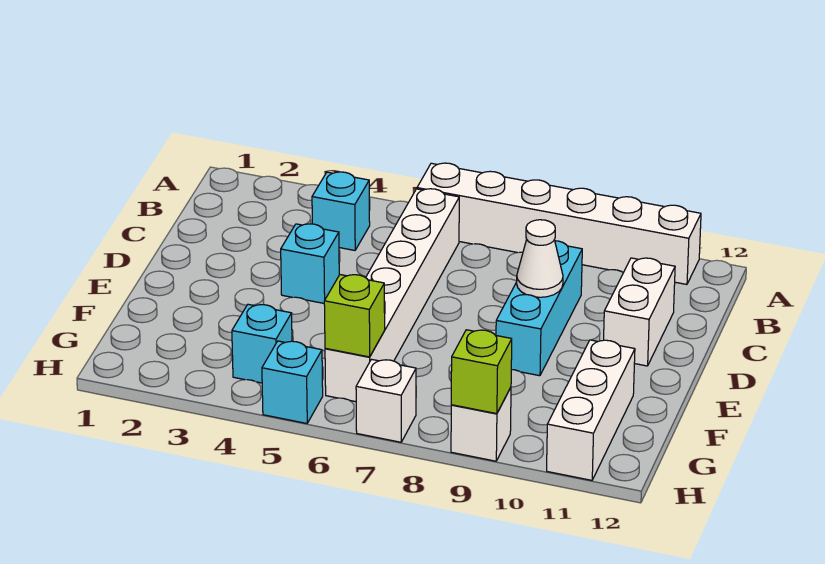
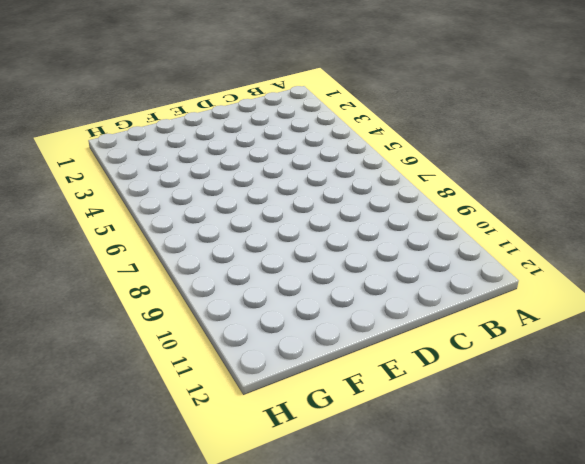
none -> white 1x6 brick [417,163,701,284]
none -> cyan 1x1 brick [312,172,370,250]
none -> white 1x6 brick [325,189,459,402]

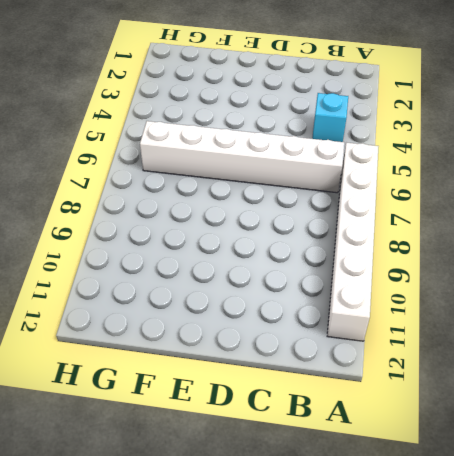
none -> cyan 1x3 brick [496,241,582,376]
none -> white 1x2 brick [604,258,675,366]
none -> cyan 1x1 brick [281,224,339,303]

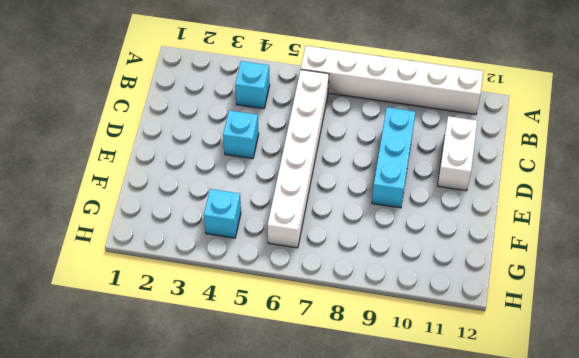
none -> white 1x3 brick [547,340,635,480]
none -> cyan 1x1 brick [262,341,323,423]
none -> white 1x1 brick [356,359,416,442]

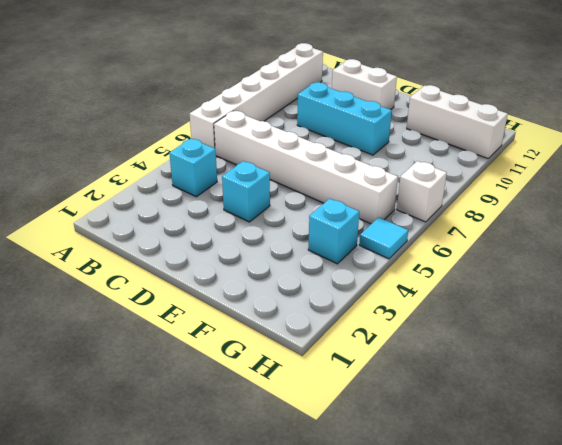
cyan 1x1 tile [359,217,408,259] -> cyan 1x1 brick [262,341,323,423]
none -> white 1x1 brick [451,388,511,461]
none -> white 1x1 cone [517,220,563,297]
none -> lime 1x1 brick [324,275,385,357]

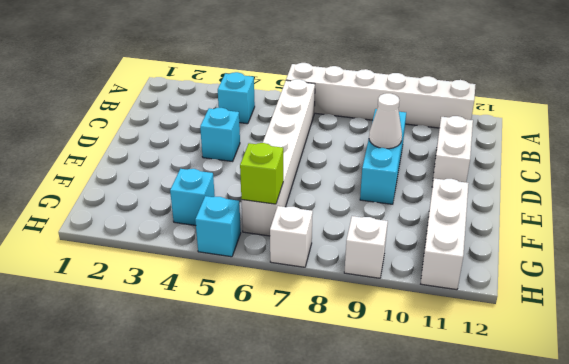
none -> lime 1x1 brick [451,330,512,414]

